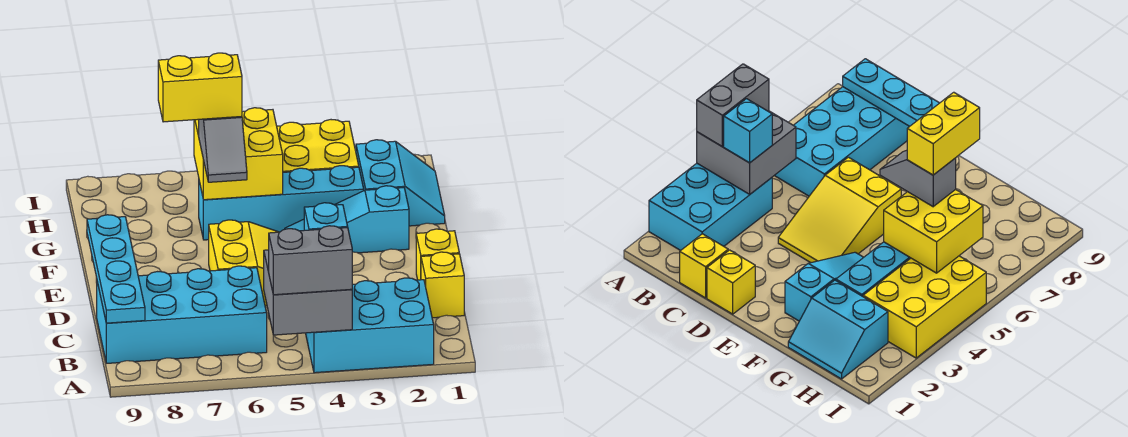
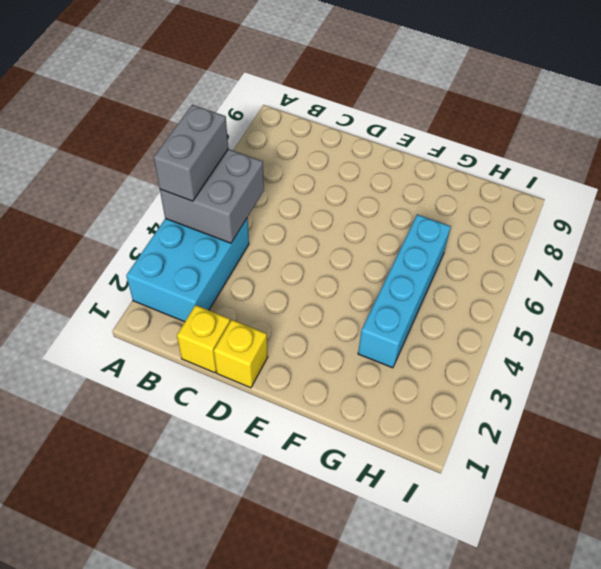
none -> cyan 2x4 brick [97,266,267,363]
none -> yellow 2x3 slope [209,220,278,306]
none -> cyan 1x3 slope [285,186,409,253]

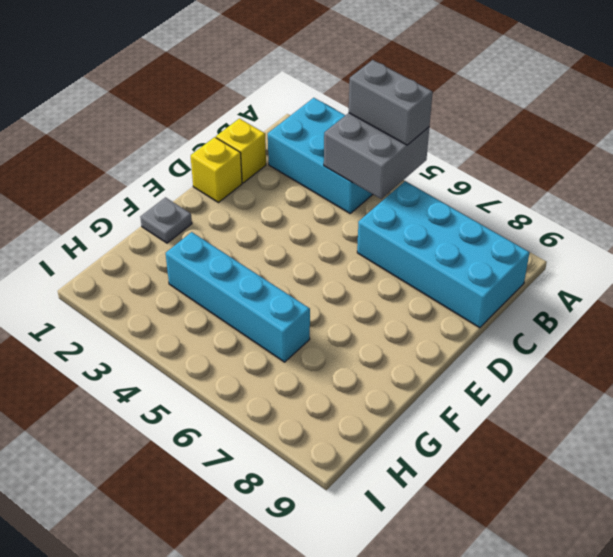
grey 1x1 plate [140,197,192,243] -> none
none -> yellow 2x3 slope [209,220,278,306]
none -> cyan 1x3 slope [285,186,409,253]
none -> cyan 2x2 slope [356,140,445,226]

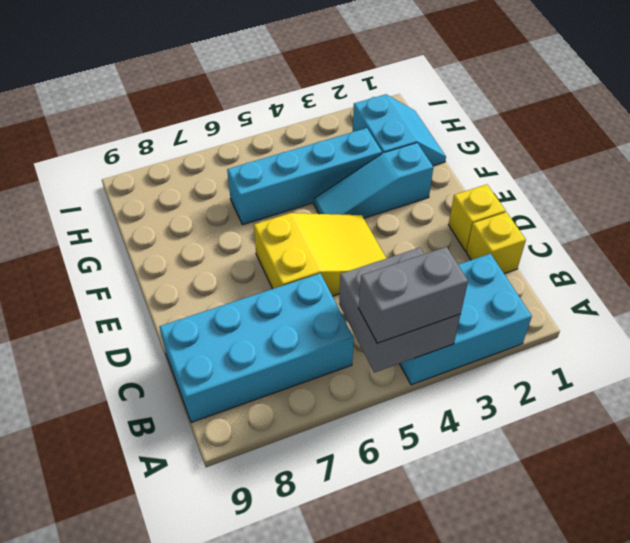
none -> yellow 2x3 brick [277,120,359,172]
none -> cyan 1x4 plate [87,215,145,323]
none -> yellow 2x2 brick [194,108,283,200]

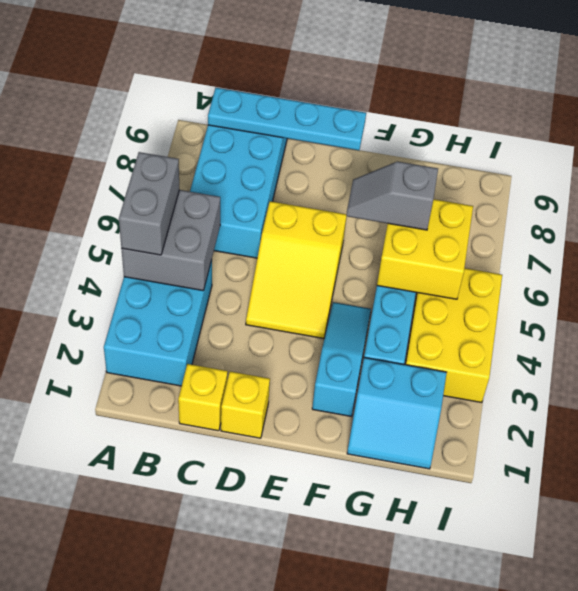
none -> cyan 1x1 brick [304,203,348,230]
none -> yellow 1x2 brick [158,53,242,122]

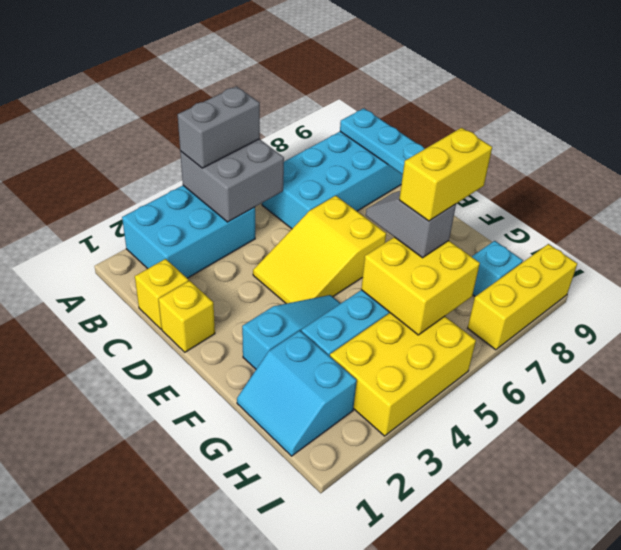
cyan 1x1 brick [472,241,523,296] -> cyan 1x1 brick moved to [304,203,348,230]
yellow 1x3 brick [468,244,577,350] -> none

